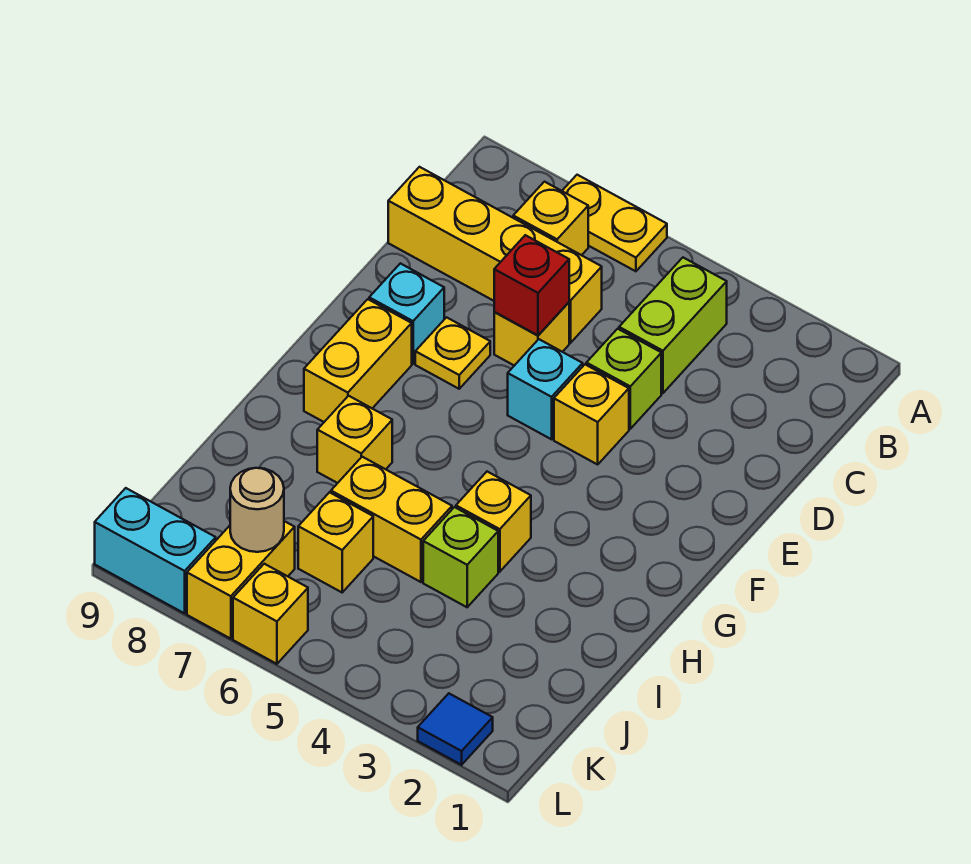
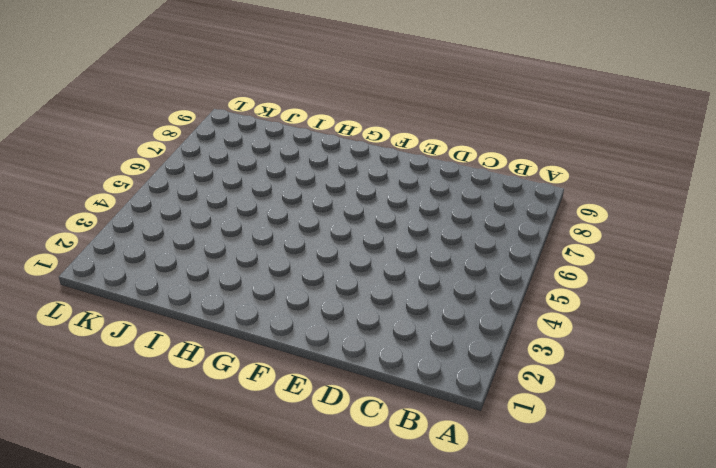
none -> yellow 1x2 plate [562,175,667,271]
none -> lime 1x2 brick [619,258,727,393]
none -> yellow 1x1 brick [513,182,588,255]

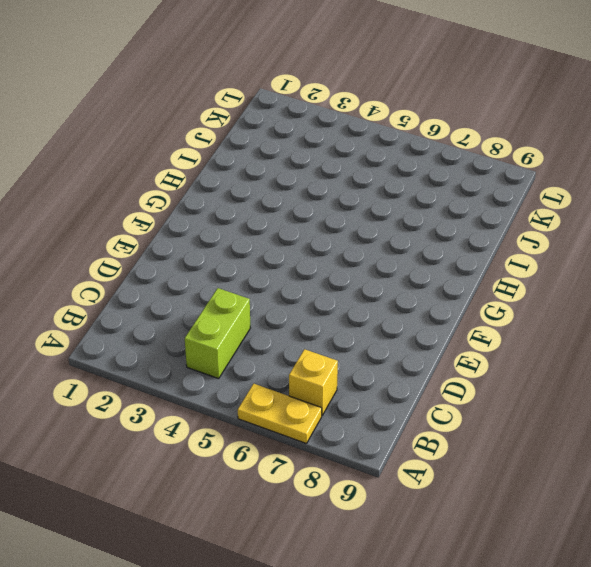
none -> yellow 1x4 brick [388,167,602,343]
none -> lime 1x1 brick [586,329,661,429]
none -> yellow 1x1 brick [494,302,569,366]

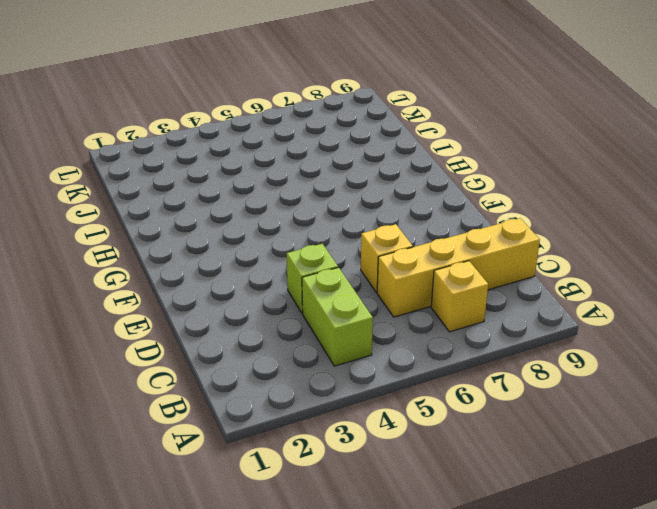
none -> yellow 1x2 plate [562,175,667,271]
none -> yellow 1x1 brick [554,365,629,464]
none -> cyan 1x1 brick [508,339,583,439]

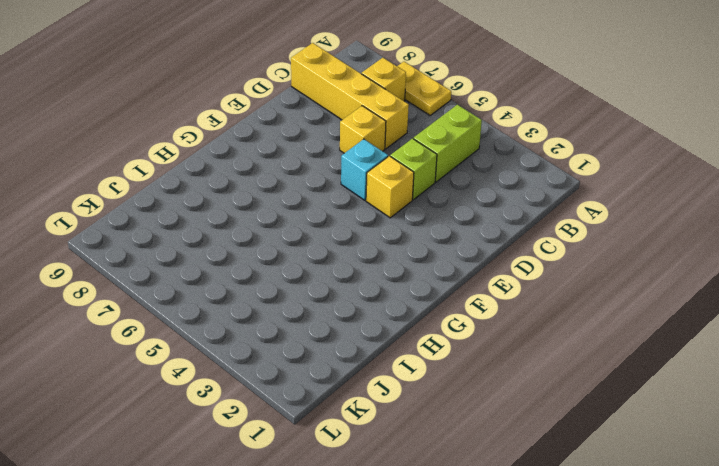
none -> yellow 1x1 plate [415,317,490,389]
none -> cyan 1x1 brick [369,263,444,364]
none -> yellow 1x2 brick [304,299,412,422]

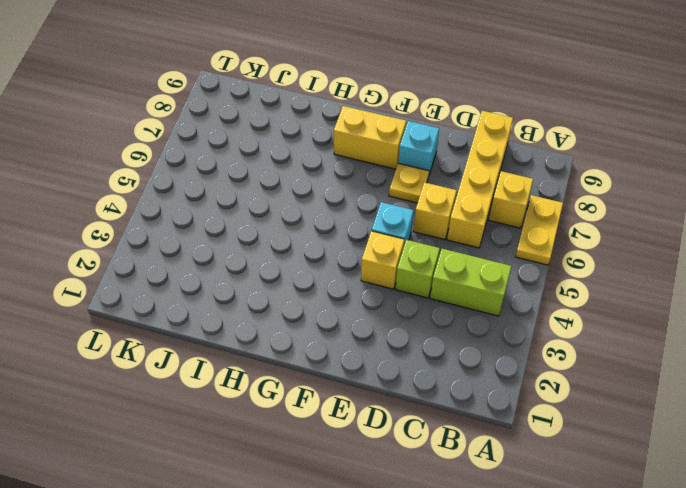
none -> yellow 1x1 brick [456,472,531,572]
none -> yellow 1x1 brick [317,396,392,483]
none -> lime 1x1 brick [423,507,498,607]

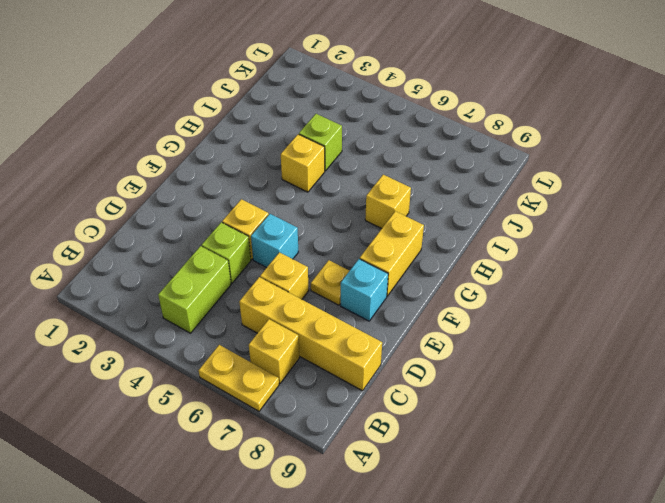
none -> yellow 1x2 brick [331,457,452,582]
none -> yellow 1x1 brick [298,492,373,592]
none -> yellow 1x2 brick [187,521,295,639]

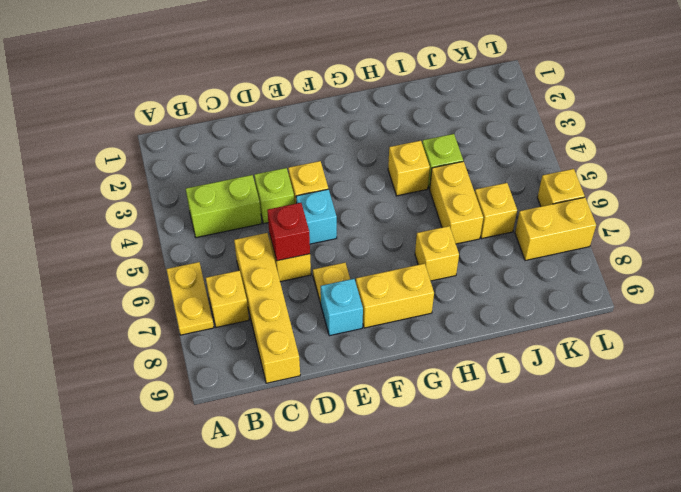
none -> blue 1x1 tile [418,694,493,765]
none -> cyan 1x2 brick [95,488,216,613]
none -> tan 1x1 round brick [230,468,284,552]

